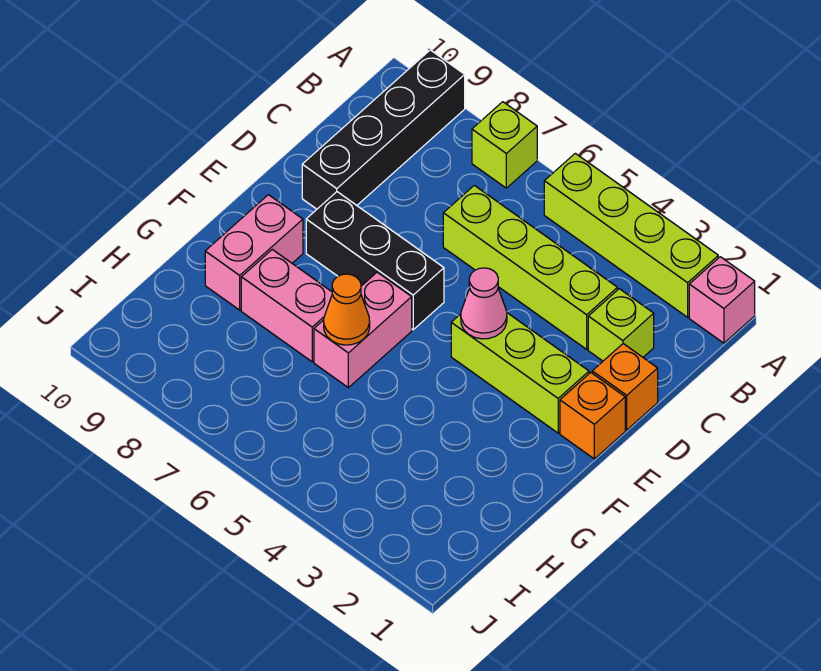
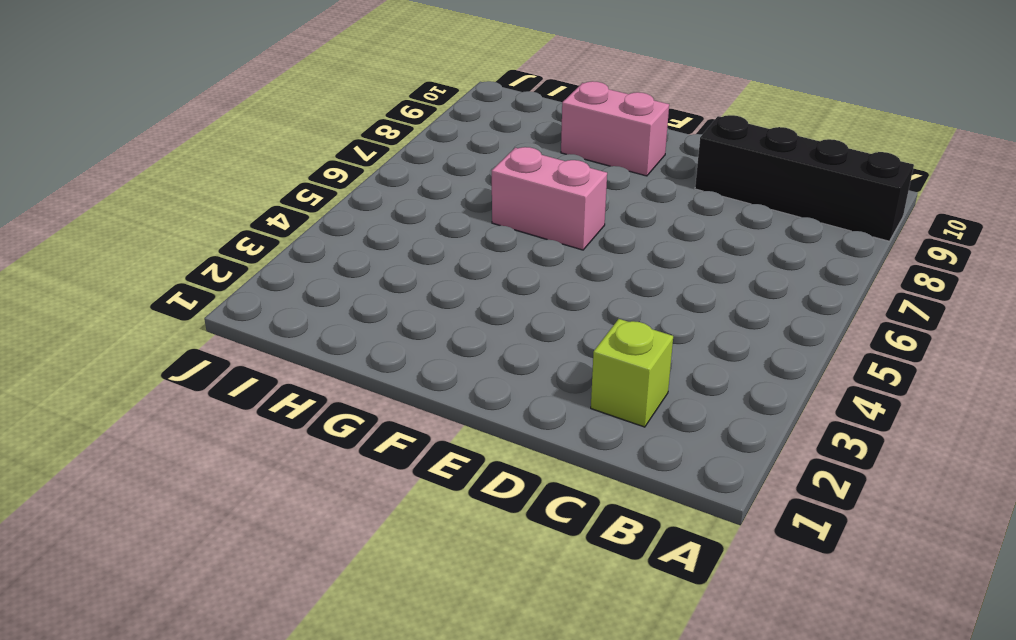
none -> pink 1x1 brick [689,257,755,343]
none -> lime 1x4 brick [544,153,718,317]
none -> lime 1x1 brick [472,102,537,188]

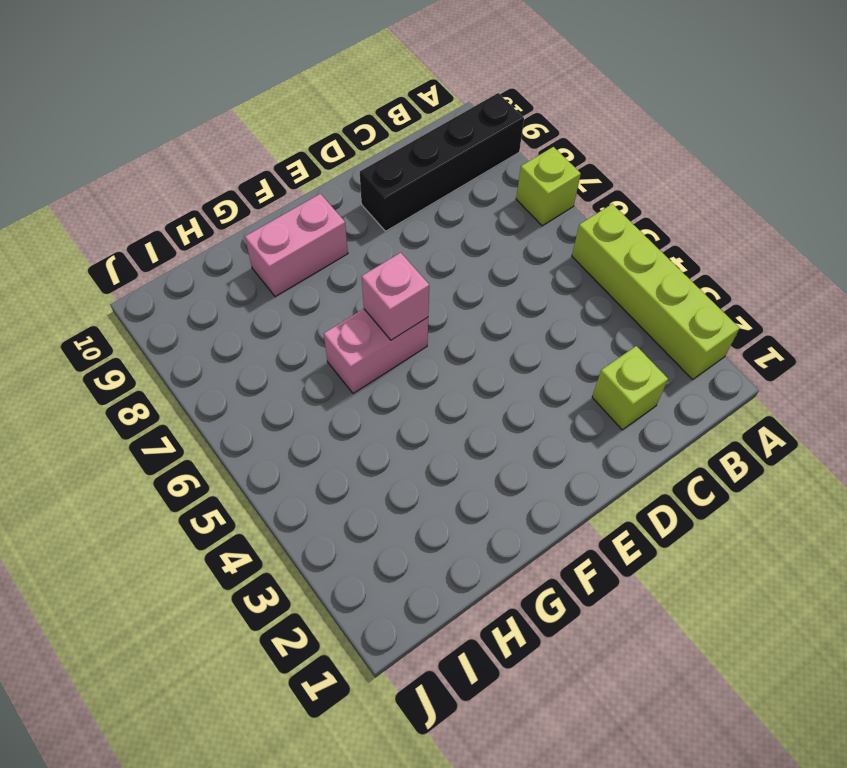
pink 1x1 brick [362,253,429,340] -> pink 1x1 brick moved to [689,257,755,343]
none -> lime 1x4 brick [443,185,617,349]
none -> orange 1x1 brick [592,344,658,430]
none -> orange 1x1 brick [560,373,625,459]

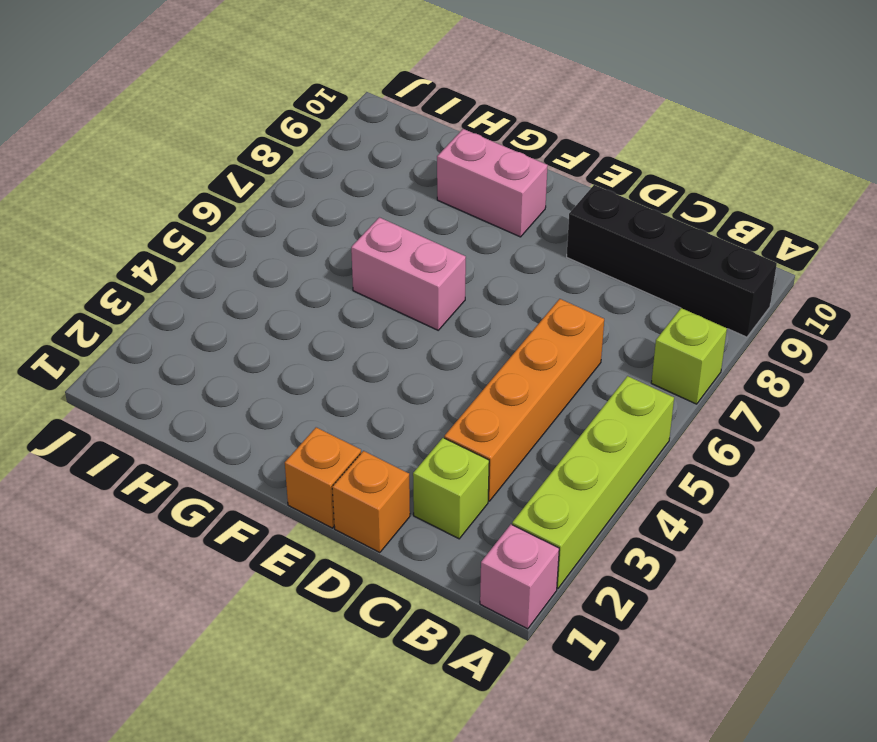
orange 1x4 brick [444,299,604,501] -> lime 1x4 brick [443,185,617,349]
none -> lime 1x3 brick [451,313,589,433]
none -> black 1x3 brick [306,192,444,330]
none -> pink 1x2 brick [241,249,332,362]

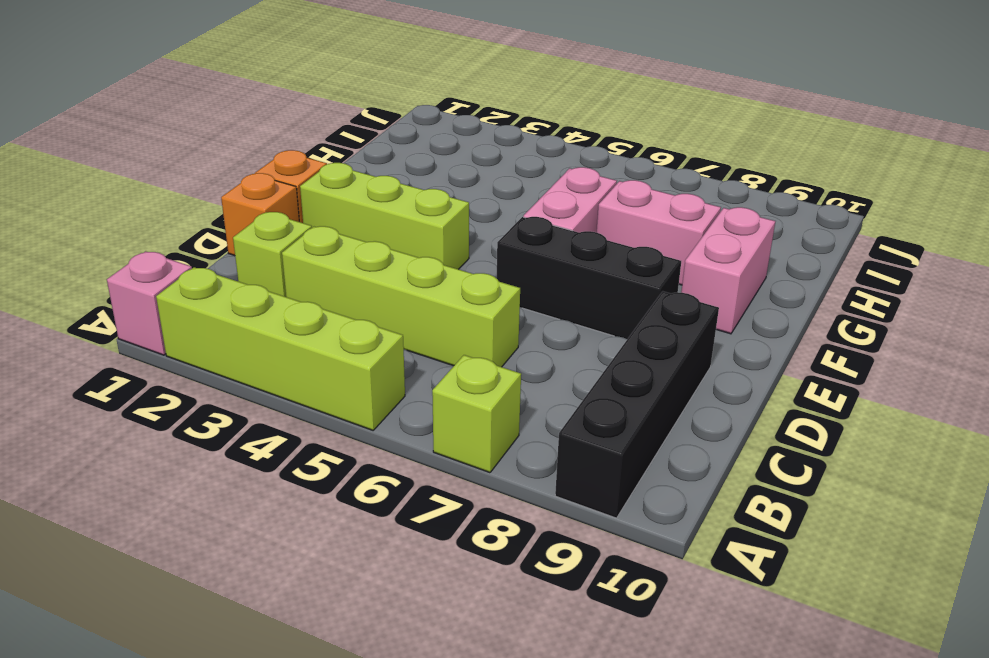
none -> pink 1x1 cone [461,268,507,339]
none -> orange 1x1 cone [324,274,370,345]

